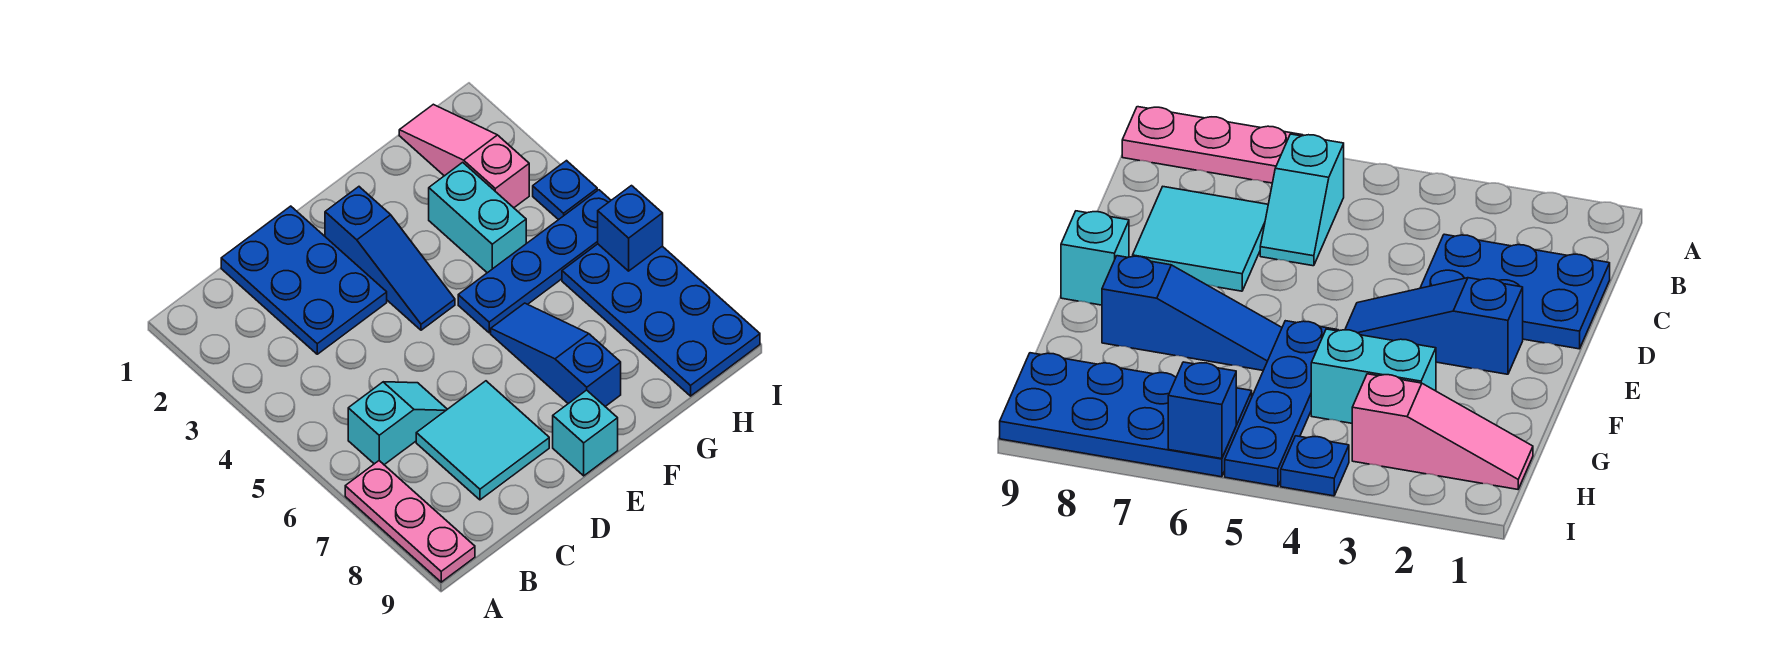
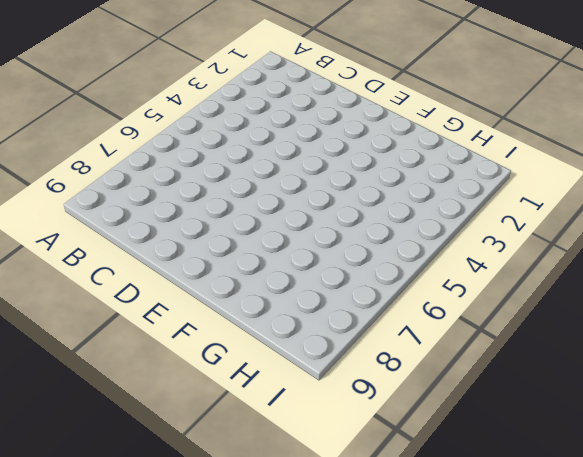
none -> pink 1x3 plate [345,461,475,582]
none -> cyan 1x2 slope [348,382,447,465]
none -> blue 2x3 plate [221,206,387,354]

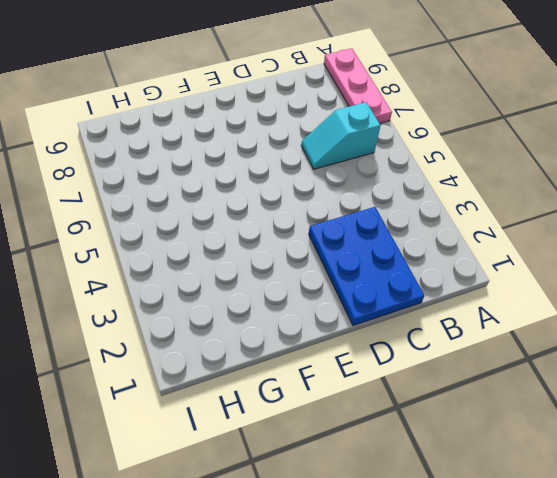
none -> cyan 2x2 tile [416,381,549,500]
none -> blue 1x3 slope [325,187,455,330]
none -> cyan 1x1 brick [553,390,618,476]

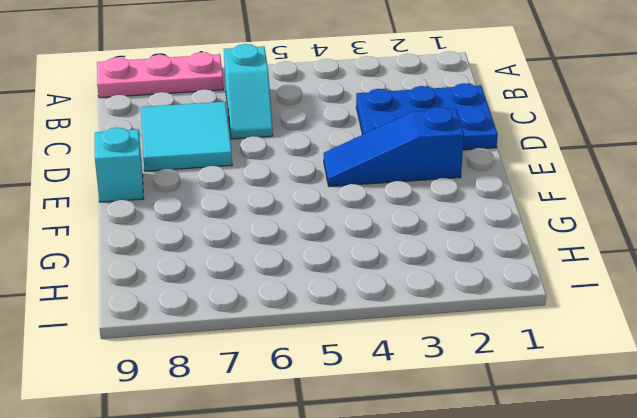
none -> blue 1x4 plate [458,190,611,333]
none -> blue 1x3 slope [491,303,621,406]
none -> cyan 1x2 brick [429,162,526,273]

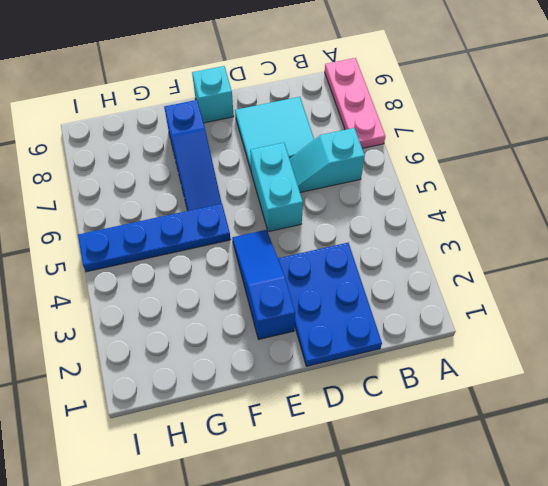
cyan 1x2 brick [250,143,303,232] -> cyan 1x2 brick moved to [429,162,526,273]
none -> pink 1x3 slope [399,104,529,208]
none -> blue 2x4 plate [562,244,760,396]
none -> blue 1x1 plate [533,161,597,220]

